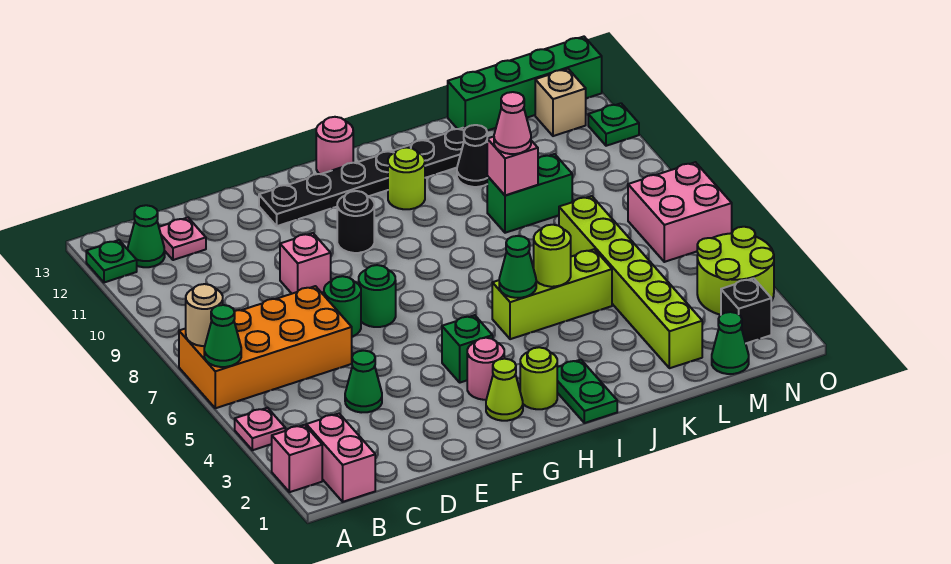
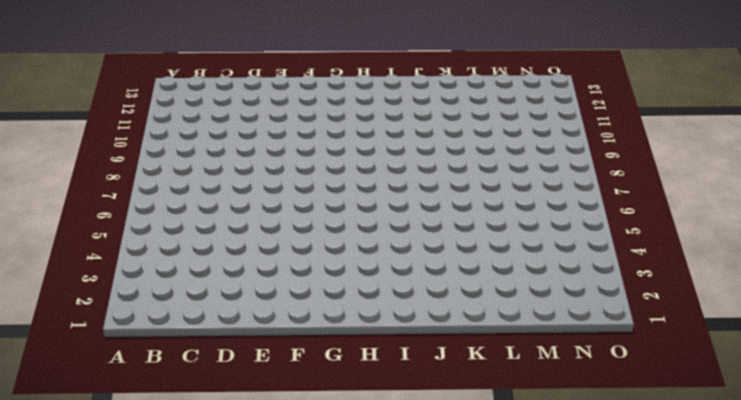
none -> pink 1x1 brick [272,425,322,492]
none -> pink 1x1 plate [235,408,285,450]
none -> orange 2x4 brick [179,286,352,408]
none -> green 1x1 plate [86,240,137,282]

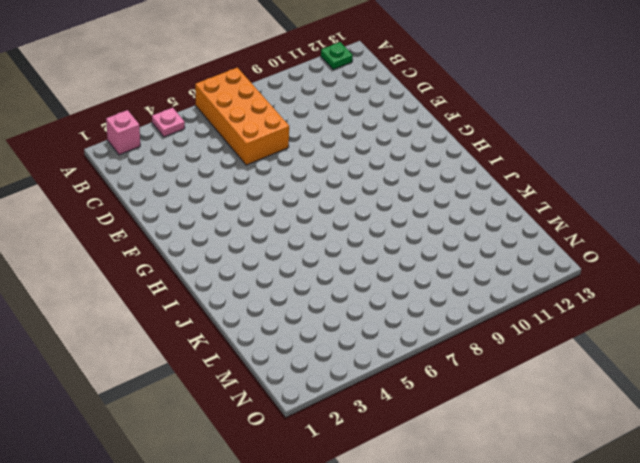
none -> pink 1x2 brick [306,414,375,502]
none -> green 1x1 cone [128,205,165,267]
none -> pink 1x1 plate [159,218,206,260]
none -> green 1x1 cone [345,351,382,413]

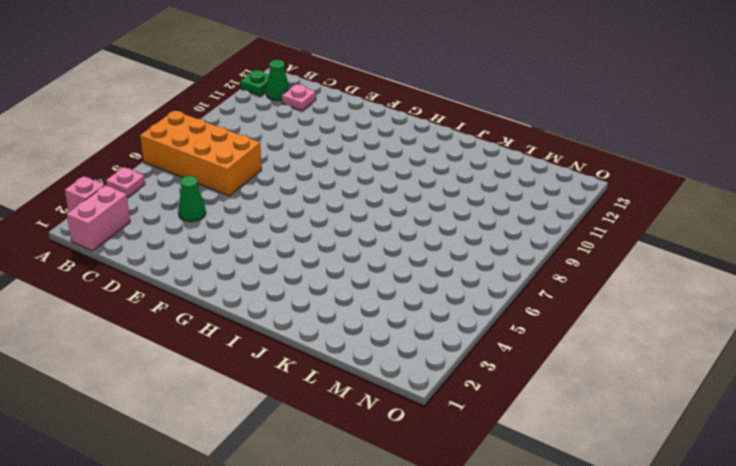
none -> green 1x1 round brick [324,276,361,337]
none -> pink 1x1 brick [280,233,331,294]
none -> green 1x1 round brick [359,265,396,327]
none -> black 1x6 plate [259,127,465,226]

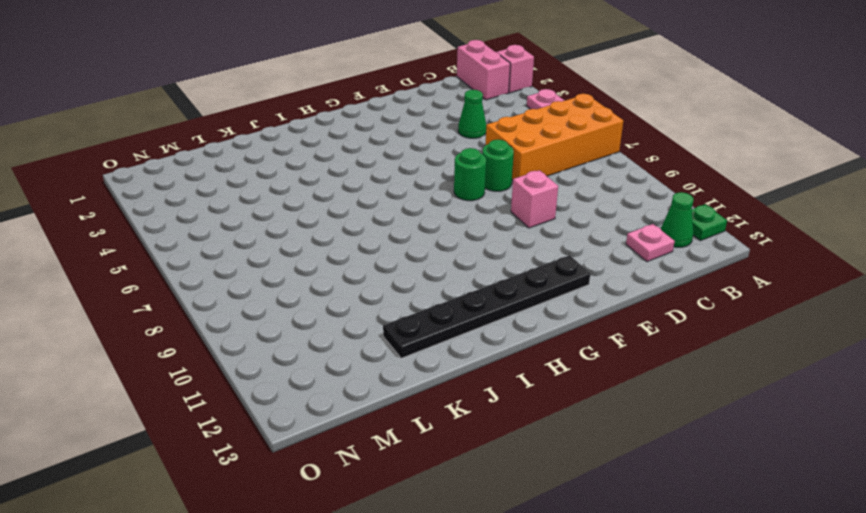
none -> lime 1x1 cone [486,359,523,421]
none -> pink 1x1 round brick [467,338,504,400]
none -> green 1x1 brick [442,315,493,383]
none -> black 1x1 round brick [337,191,374,253]

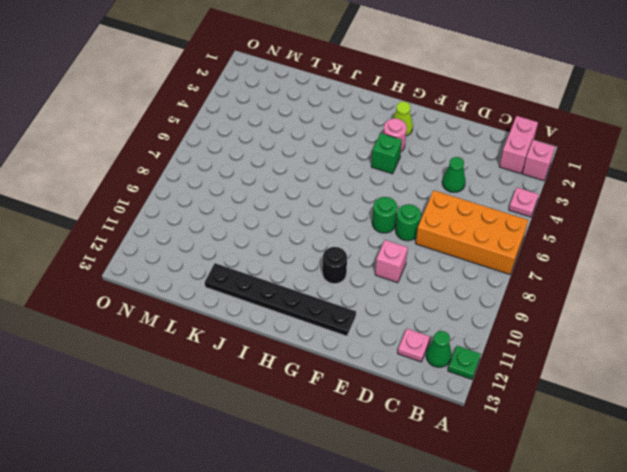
none -> lime 1x1 round brick [520,347,557,409]
none -> pink 1x1 round brick [316,117,353,174]
none -> green 1x2 plate [557,360,617,423]
none -> lime 1x3 brick [492,249,612,339]

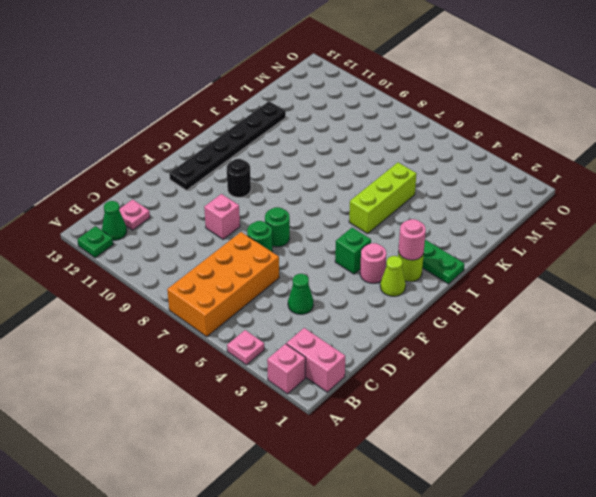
pink 1x1 round brick [399,219,426,260] -> pink 1x1 round brick moved to [316,117,353,174]
none -> lime 1x1 round brick [388,147,425,209]
none -> green 1x2 brick [487,154,572,233]
none -> black 1x1 cone [457,125,487,187]
none -> lime 1x6 brick [559,196,702,368]

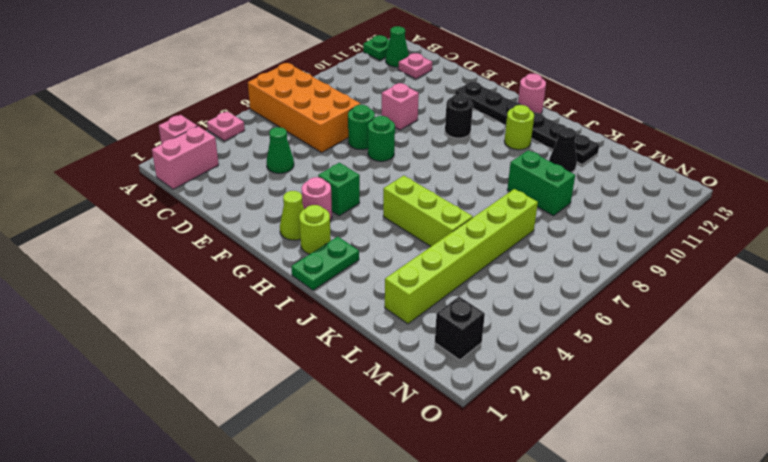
none -> green 1x4 brick [448,37,602,131]
none -> green 1x1 cone [712,312,749,374]
none -> lime 2x2 round brick [697,227,774,315]
none -> pink 2x2 brick [628,162,732,262]

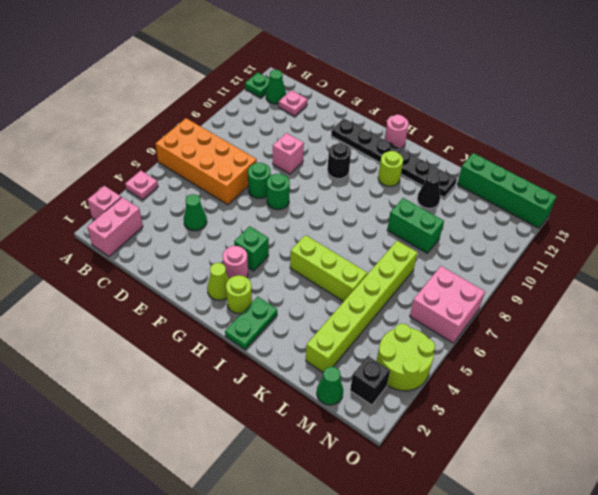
none -> tan 1x1 brick [535,69,586,136]
none -> green 1x1 plate [588,103,639,146]
none -> green 1x1 cone [204,305,241,367]
none -> tan 1x1 round brick [186,284,223,346]

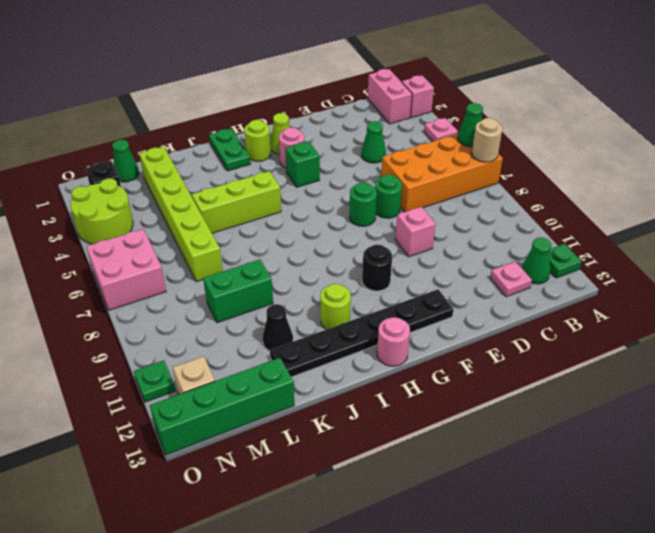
none -> green 1x1 cone [499,236,536,298]
none -> lime 1x1 round brick [534,225,571,287]
none -> pink 1x1 brick [487,137,538,195]
none -> pink 1x1 cone [494,92,531,154]

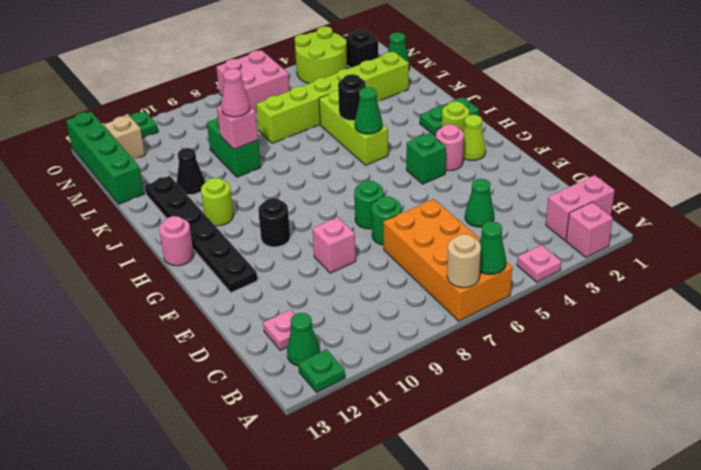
black 1x1 round brick [338,74,366,120] -> lime 1x1 round brick [534,225,571,287]

